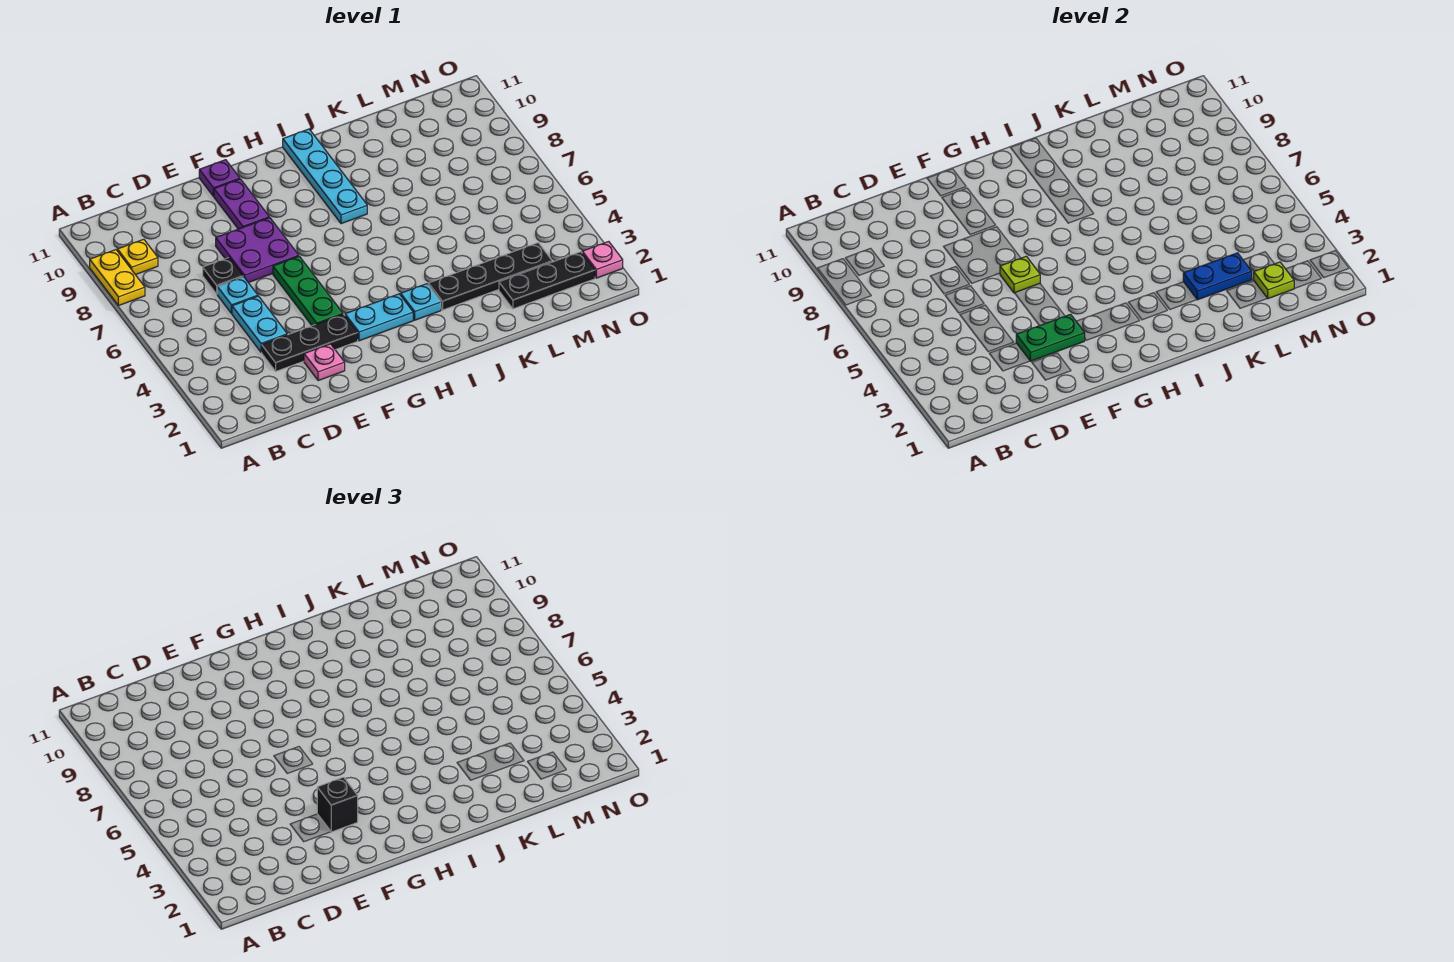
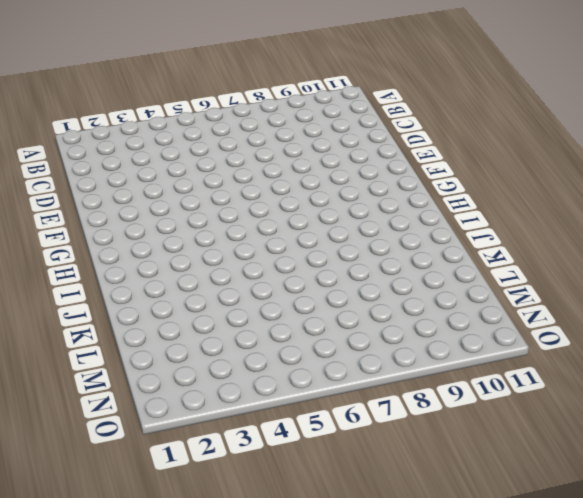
none -> yellow 1x2 plate [90,250,145,306]
none -> yellow 1x1 plate [117,239,158,275]
none -> black 1x3 plate [262,314,358,371]

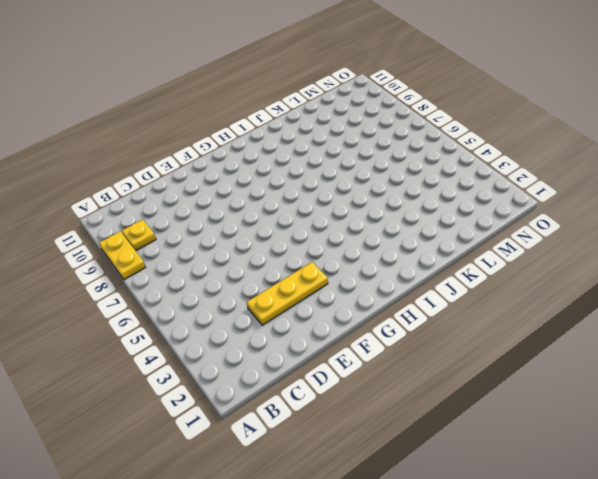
yellow 1x3 plate [247,262,328,325] -> black 1x3 plate [262,314,358,371]
none -> cyan 1x2 plate [232,296,287,352]
none -> cyan 1x1 plate [217,277,258,313]
none -> black 1x1 plate [203,258,243,294]

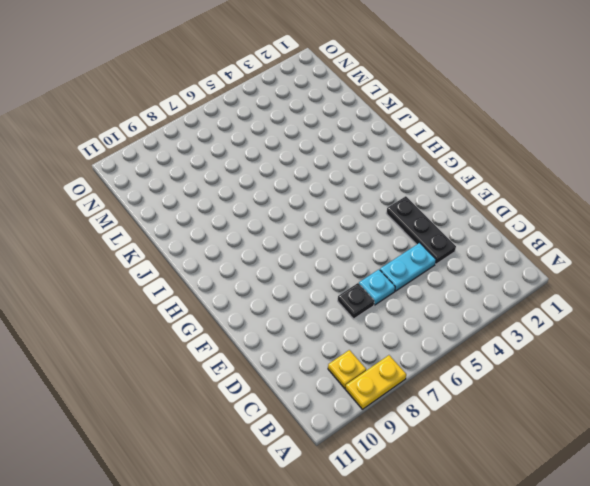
none -> pink 1x1 plate [304,344,345,381]
none -> purple 2x2 plate [216,218,299,283]
none -> green 1x3 plate [273,256,343,326]

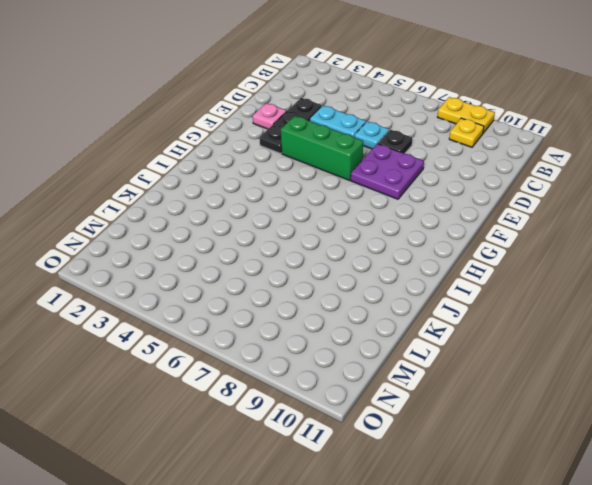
green 1x3 brick [281,116,363,180] -> green 1x3 plate [273,256,343,326]
none -> purple 1x2 plate [214,179,269,229]
none -> purple 1x1 plate [199,160,240,196]
none -> cyan 1x2 plate [345,294,413,341]

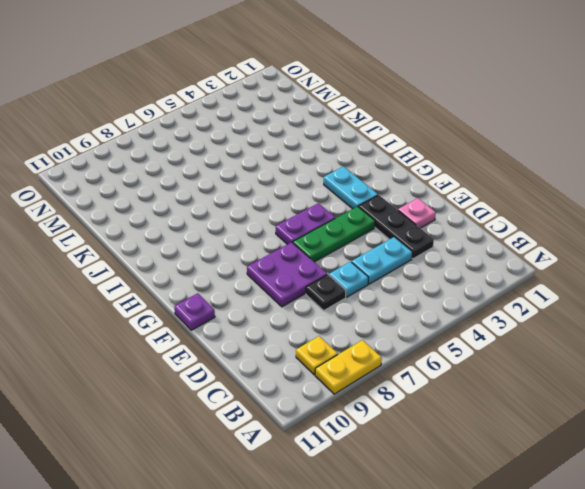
purple 1x2 plate [276,203,335,244] -> purple 1x2 plate moved to [214,179,269,229]
none -> cyan 1x1 plate [401,284,441,320]
none -> cyan 1x4 plate [283,129,367,224]
none -> black 1x4 plate [428,243,552,310]

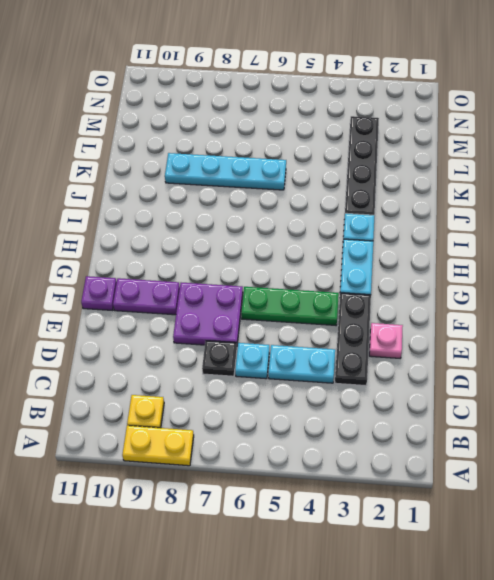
cyan 1x4 plate [165,153,286,190] -> cyan 1x4 plate moved to [283,129,367,224]
none -> black 1x3 plate [499,252,595,309]
none -> pink 1x1 plate [582,242,623,278]
none -> green 1x2 plate [1016,314,1085,361]

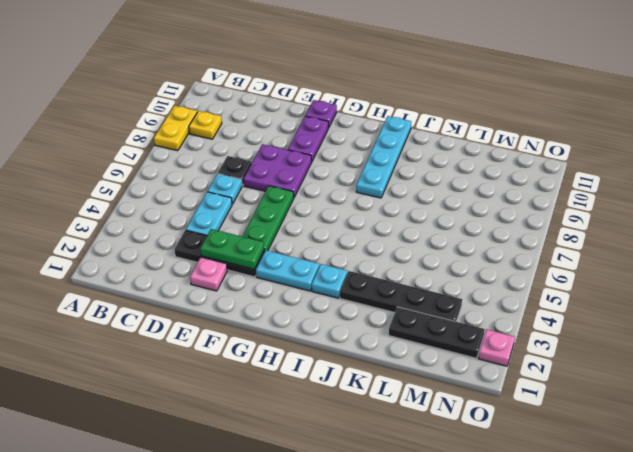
none -> lime 1x1 plate [1000,256,1040,293]
none -> blue 1x2 plate [1183,253,1252,300]
none -> lime 1x1 plate [1254,262,1294,299]

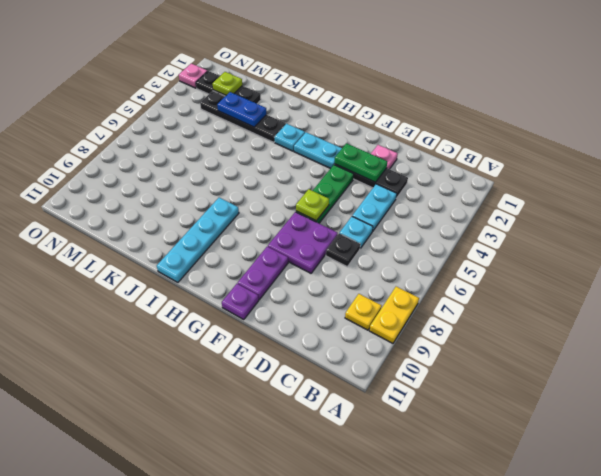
none -> black 1x1 brick [317,777,358,832]

